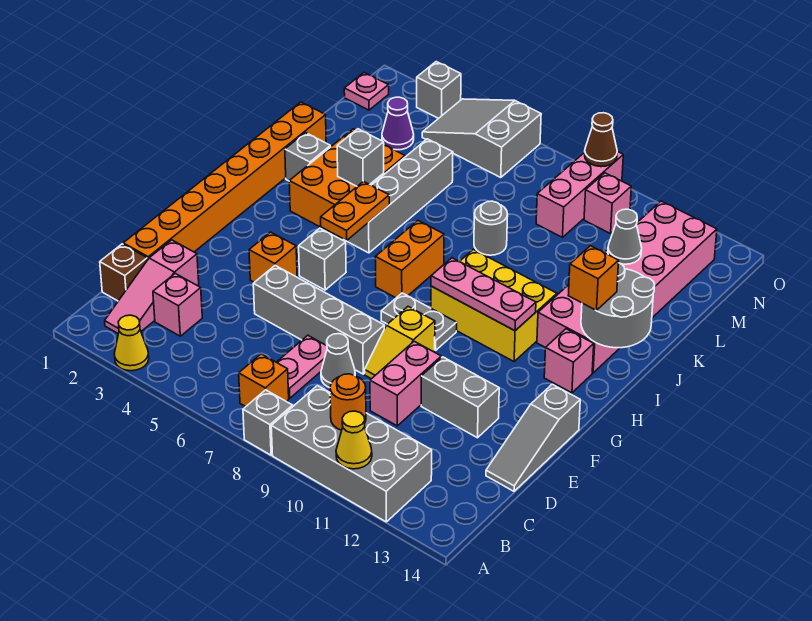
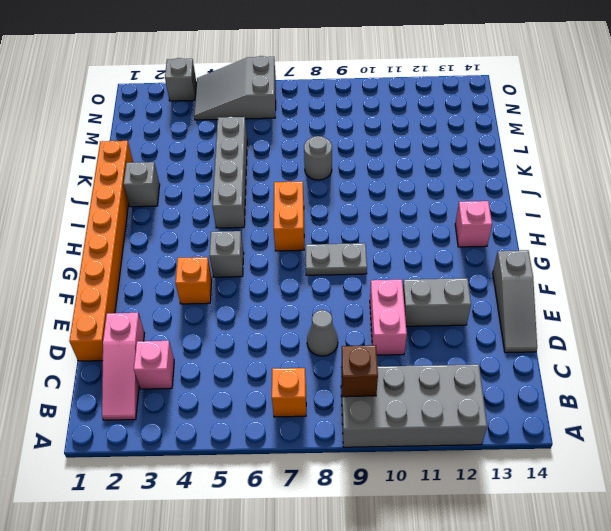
brown 1x1 brick [341,345,378,397] -> brown 1x1 brick moved to [100,244,147,301]
none -> yellow 1x1 cone [114,315,149,371]
none -> grey 1x1 brick [243,390,293,455]
none -> pink 1x2 plate [276,335,327,398]
none -> grey 1x4 brick [253,266,384,374]

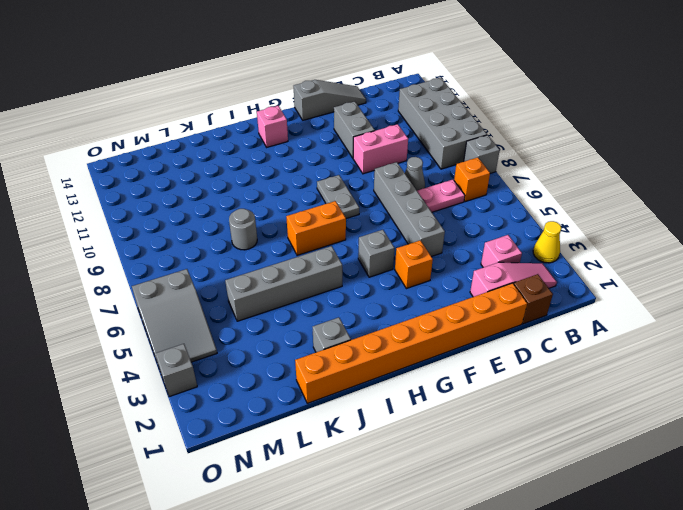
none -> yellow 1x2 slope [365,307,435,379]
none -> yellow 2x3 brick [431,249,557,361]
none -> orange 2x3 brick [289,129,405,238]
none -> pink 2x6 brick [537,201,717,373]

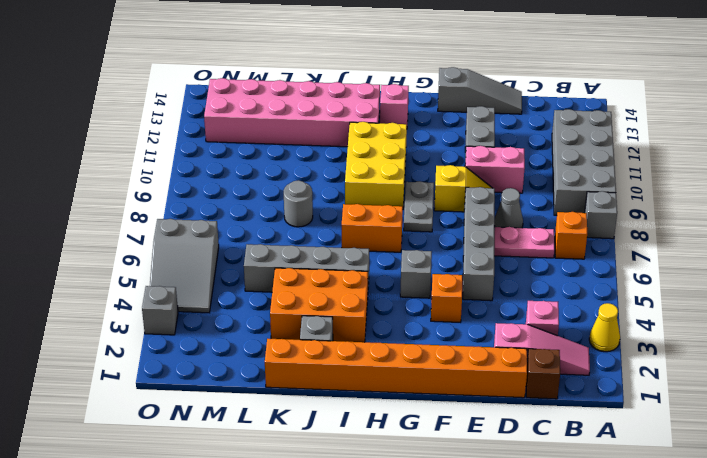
none -> purple 1x1 cone [382,97,414,150]
none -> pink 1x3 brick [536,151,623,237]
none -> pink 1x1 plate [344,73,389,110]
none -> pink 1x1 brick [584,173,631,234]

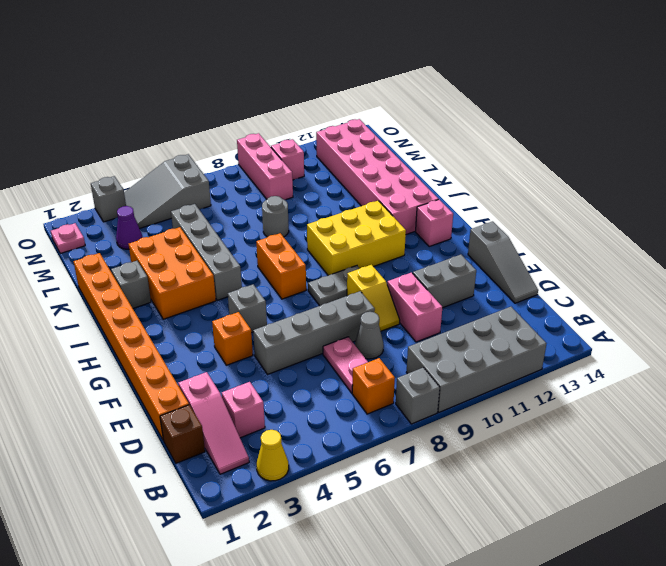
none -> yellow 1x1 cone [336,411,372,469]
none -> orange 1x1 round brick [330,374,366,430]
none -> orange 1x2 plate [321,181,389,240]
none -> pink 1x3 plate [431,258,536,331]

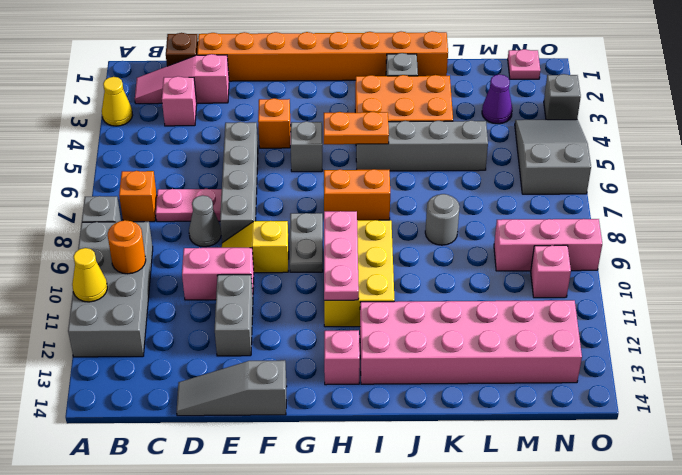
none -> grey 2x2 round brick [581,263,655,348]
none -> grey 1x1 brick [337,129,384,186]
none -> grey 1x1 cone [608,209,642,264]
none -> brown 1x1 cone [585,113,617,167]

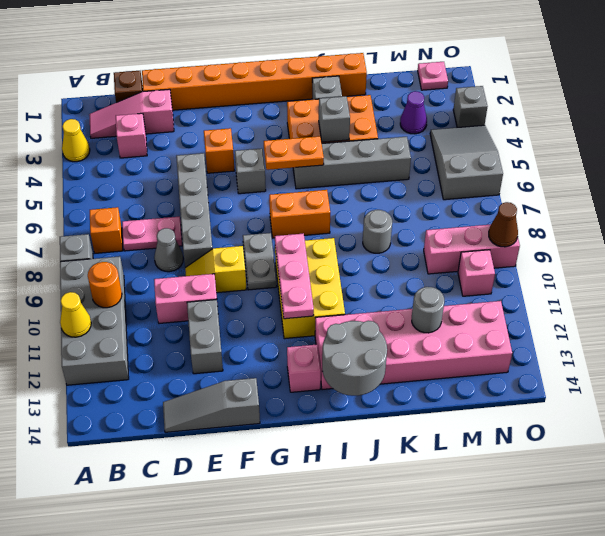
grey 1x1 round brick [412,287,444,333] -> grey 1x1 cone [608,209,642,264]
none -> orange 1x1 brick [568,246,619,310]

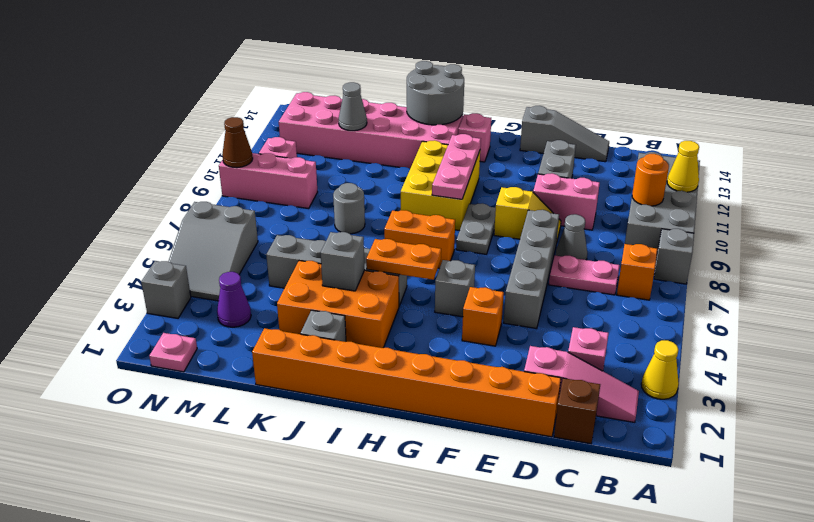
none -> orange 1x1 brick [568,246,619,310]

